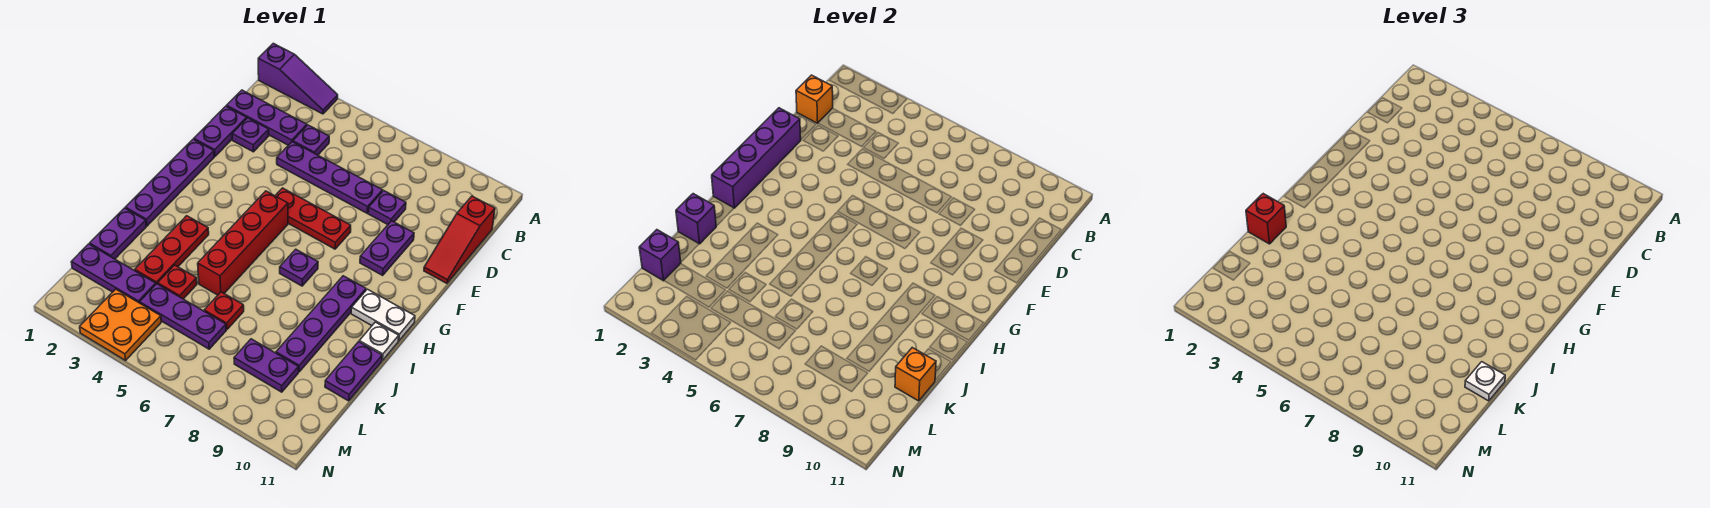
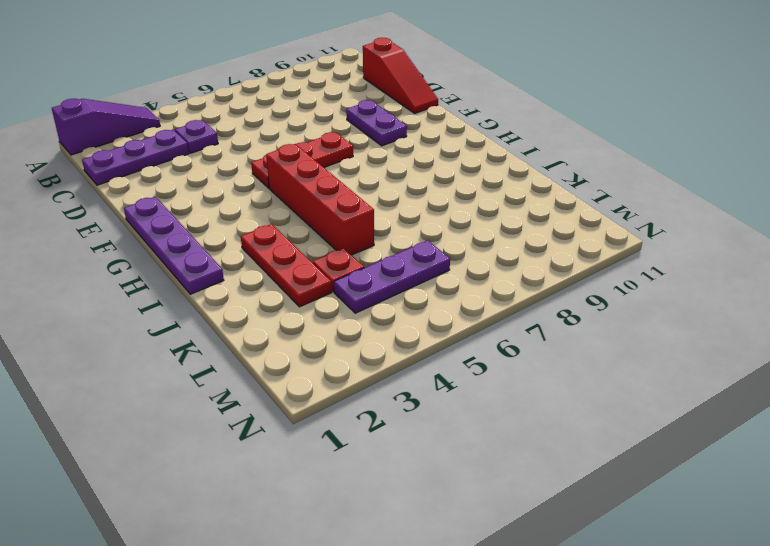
none -> purple 1x2 plate [194,106,247,157]
none -> purple 1x1 plate [232,118,269,152]
none -> purple 1x4 plate [277,142,383,213]
none -> purple 1x1 plate [368,191,406,225]

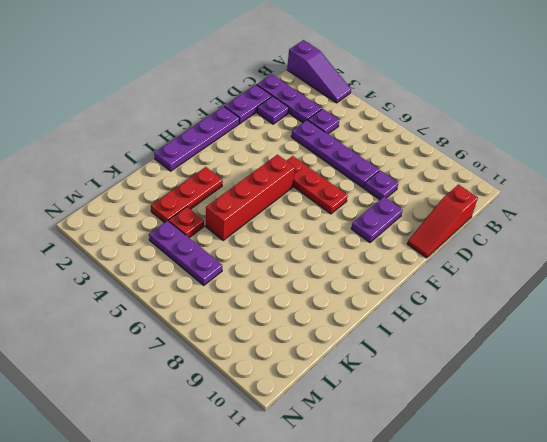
none -> purple 1x1 plate [280,249,318,286]
none -> purple 1x4 plate [276,276,366,372]
none -> white 1x2 plate [351,289,415,341]
none -> white 1x1 plate [359,322,399,361]

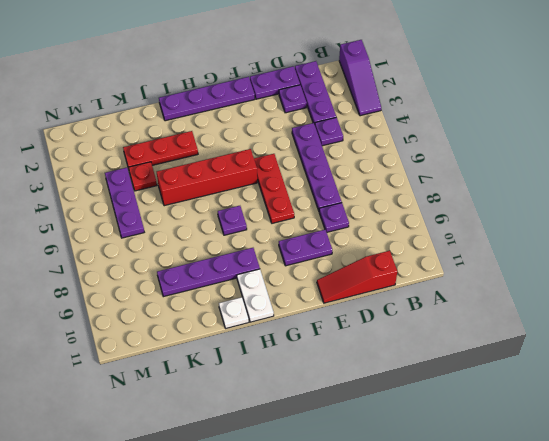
none -> purple 1x2 plate [90,208,146,259]
none -> purple 1x2 plate [325,342,382,401]
none -> red 1x1 plate [204,292,244,330]
none -> purple 1x3 plate [71,244,156,303]

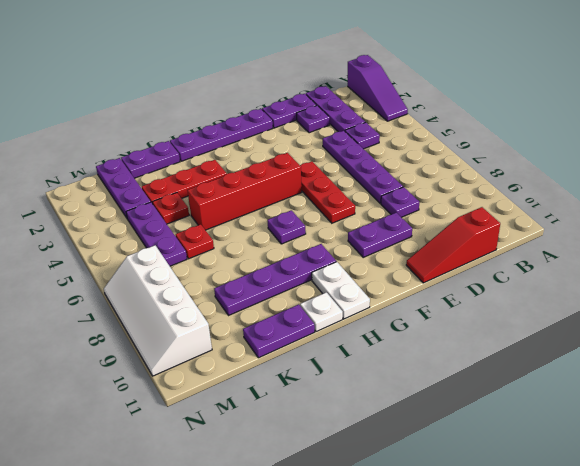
white 2x4 slope [104,245,212,376] -> none
none -> purple 1x2 plate [234,339,299,392]
none -> orange 2x2 plate [80,289,161,360]
none -> orange 1x1 brick [796,75,833,123]
none -> purple 1x4 brick [712,108,801,208]

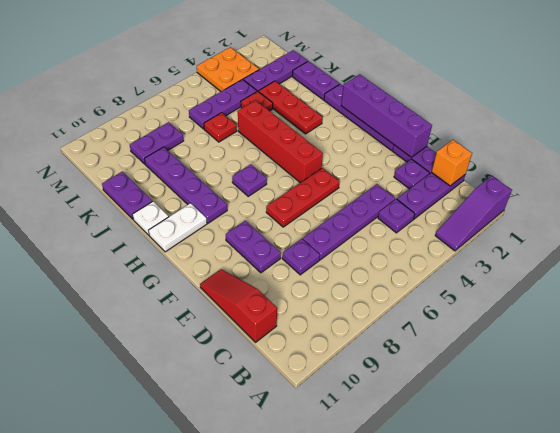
none -> purple 1x1 brick [676,194,716,244]
none -> orange 1x1 brick [895,348,936,401]
none -> purple 1x1 brick [639,230,681,281]
none -> red 1x1 brick [1246,194,1286,244]

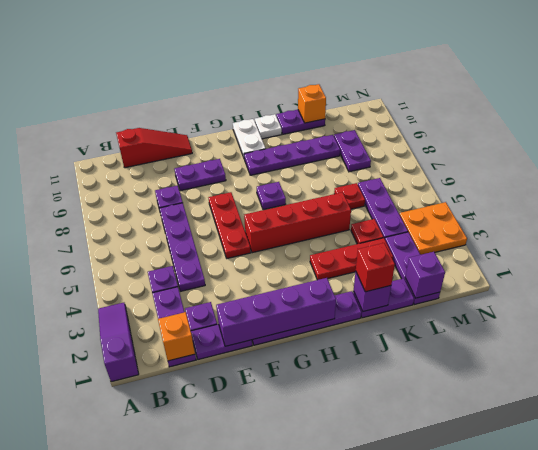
none -> white 1x1 plate [1465,362,1505,401]

